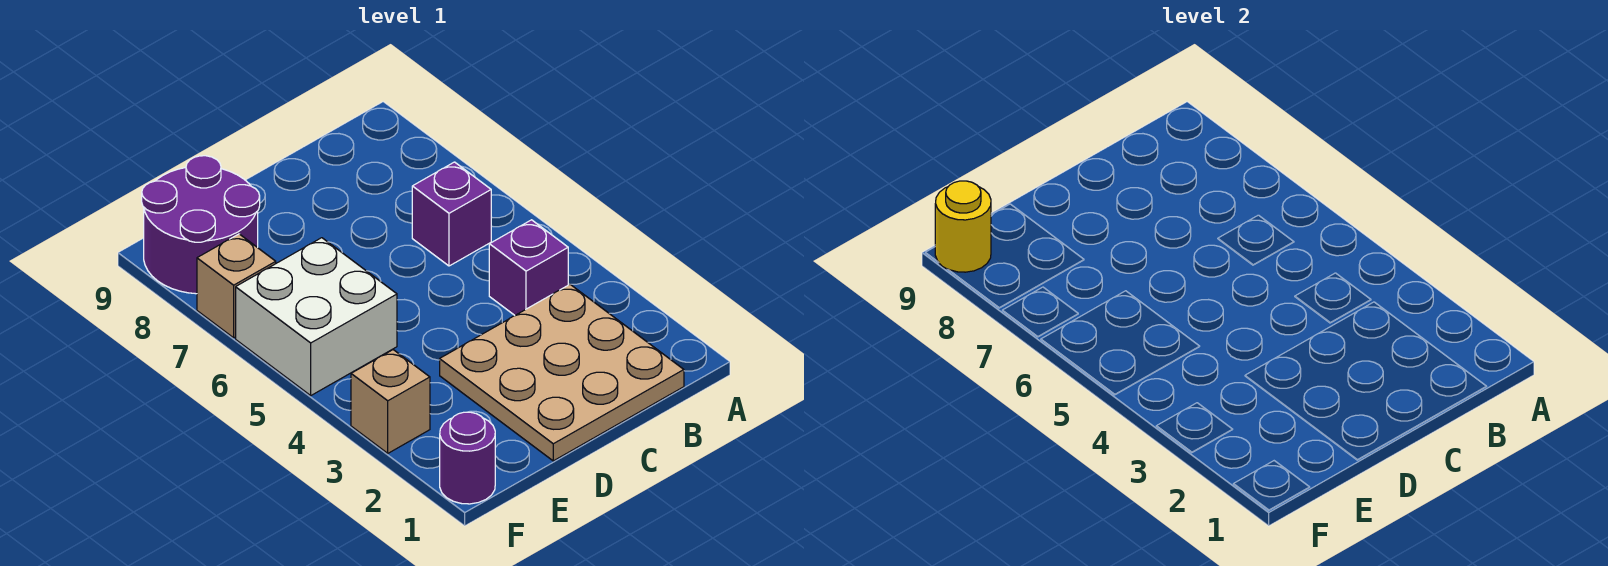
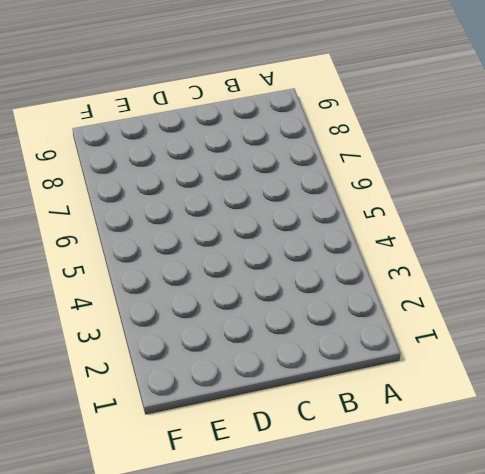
none -> tan 3x3 plate [440,284,684,461]
none -> purple 1x1 brick [489,220,568,315]

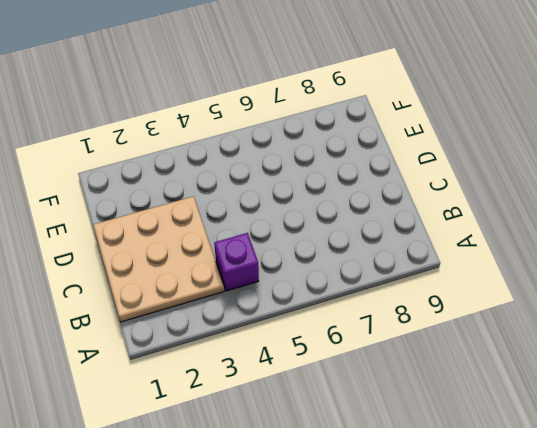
none -> purple 1x1 brick [412,162,491,266]
none -> white 2x2 brick [236,238,397,395]

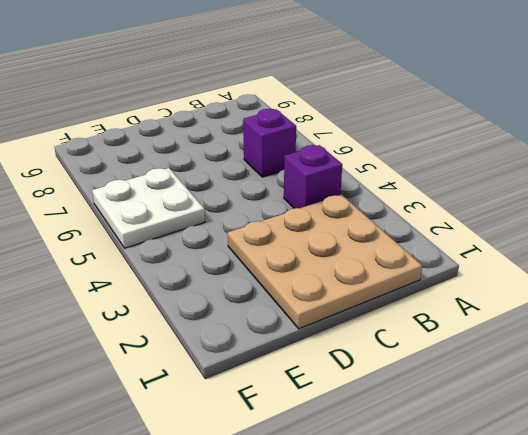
white 2x2 plate [92,168,205,248] -> white 2x2 brick [236,238,397,395]
none -> purple 2x2 round brick [142,156,260,294]
none -> purple 1x1 round brick [440,412,495,504]

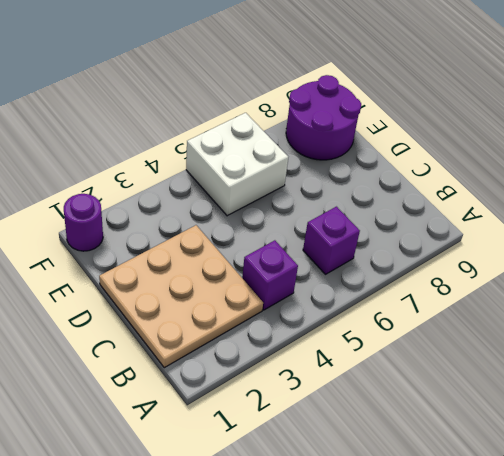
none -> tan 1x1 brick [351,350,430,453]
none -> tan 1x1 brick [197,234,276,338]

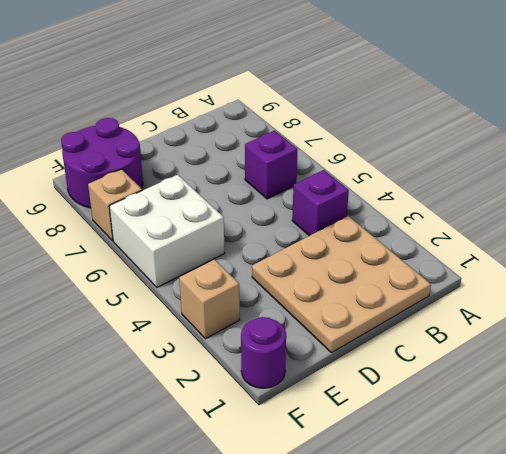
none -> yellow 1x1 round brick [935,181,991,272]

